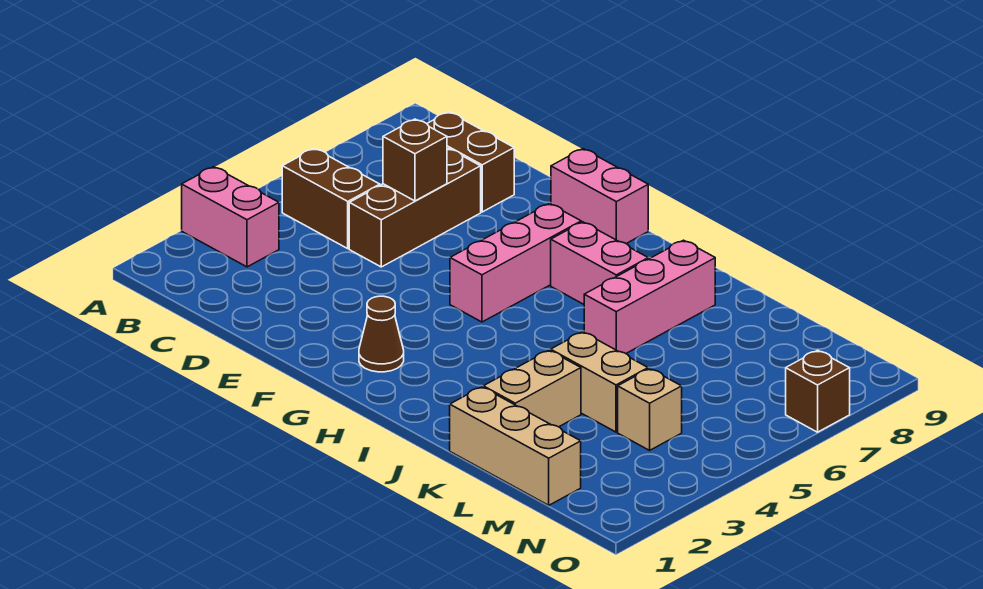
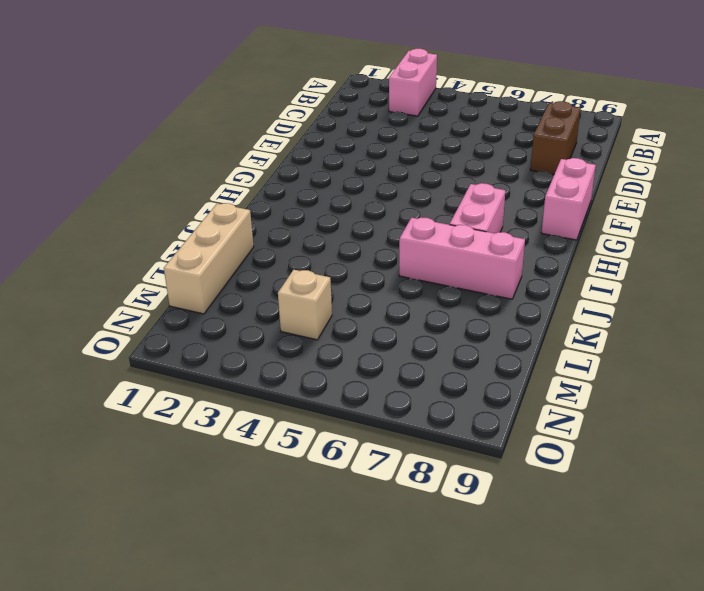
none -> brown 1x2 brick [282,148,380,248]
none -> brown 1x3 brick [349,148,481,267]
none -> brown 1x1 cone [359,296,404,372]

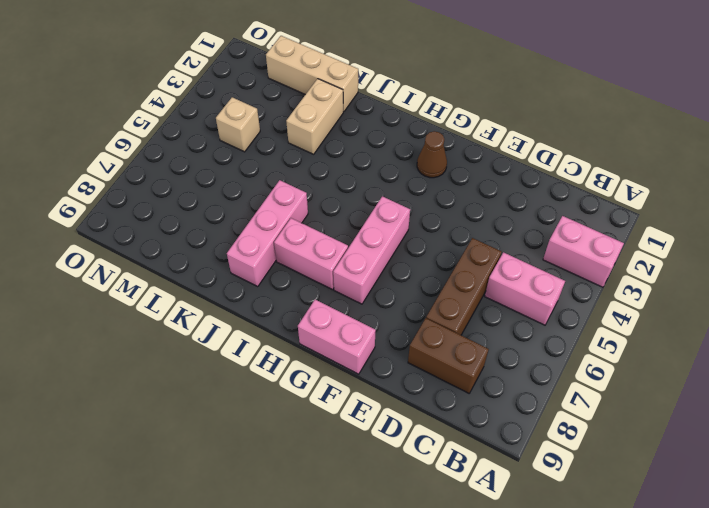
pink 1x2 brick [485,252,565,325] -> brown 1x2 brick [282,148,380,248]
none -> tan 1x2 brick [551,332,648,432]
none -> brown 1x1 brick [786,350,850,432]
none -> brown 1x1 brick [383,119,447,201]

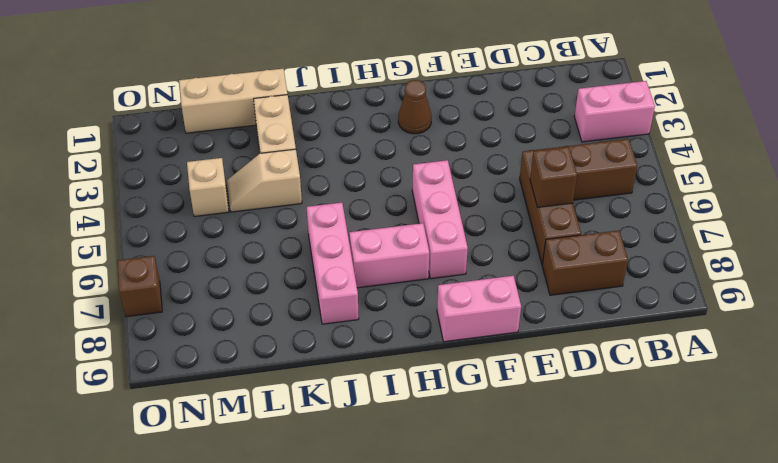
tan 1x2 slope [227,149,302,212] -> tan 1x2 brick [551,332,648,432]

